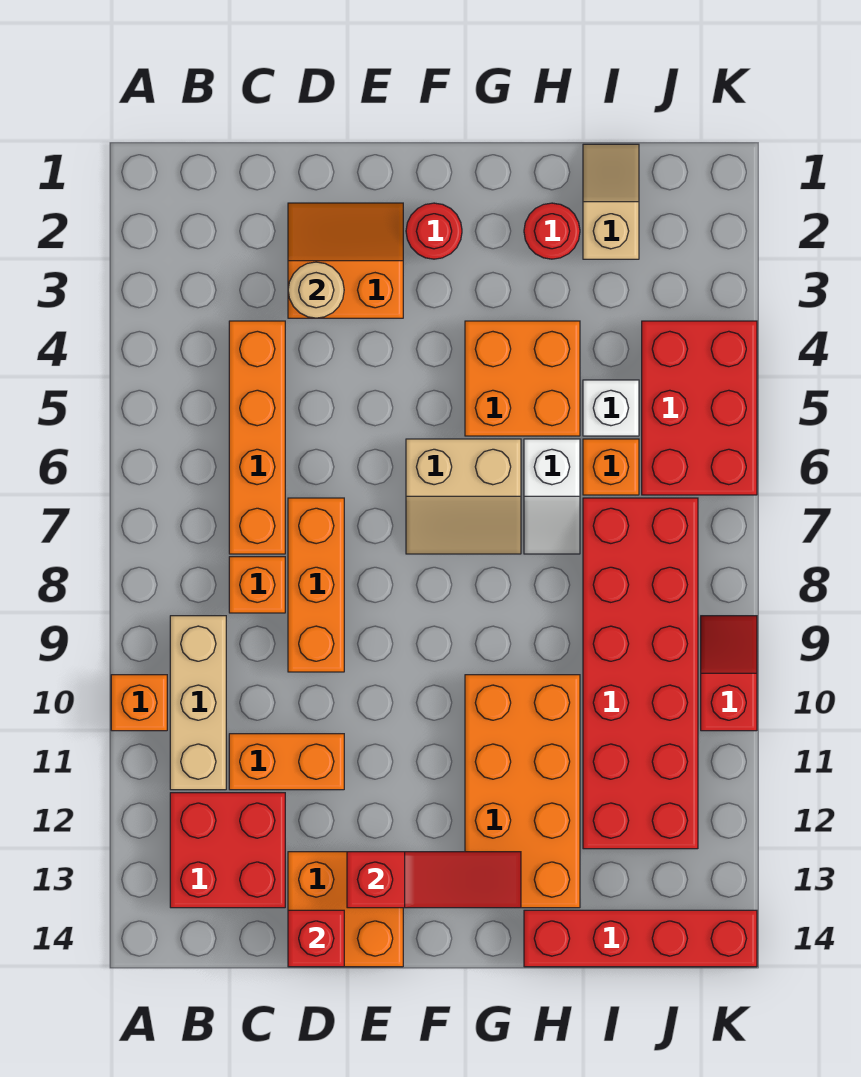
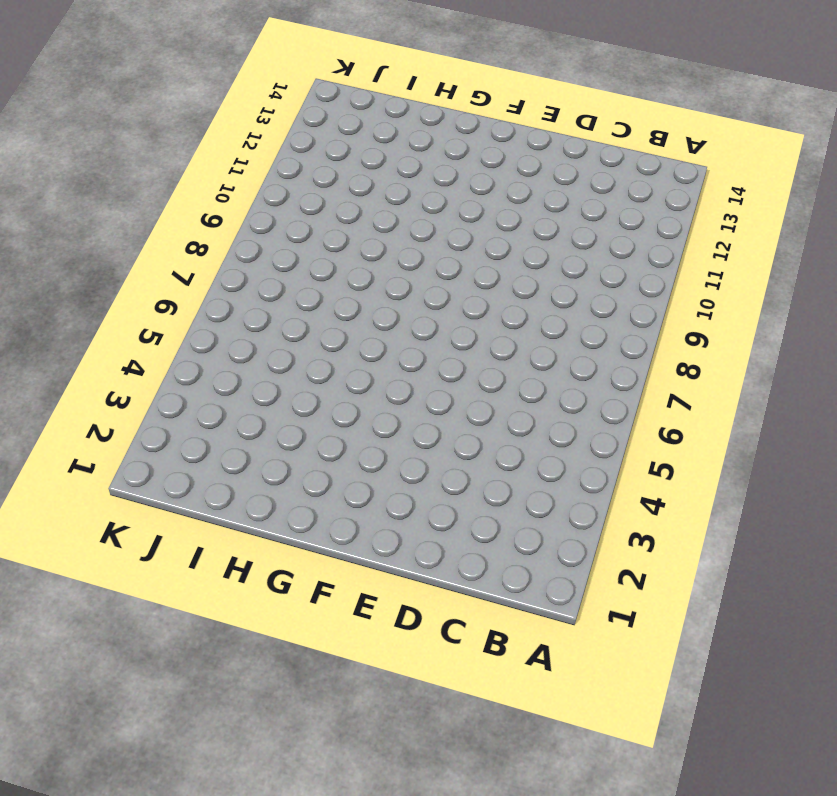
none -> orange 1x1 brick [111,675,167,731]
none -> tan 1x3 brick [170,616,226,790]
none -> red 2x2 brick [170,793,285,908]

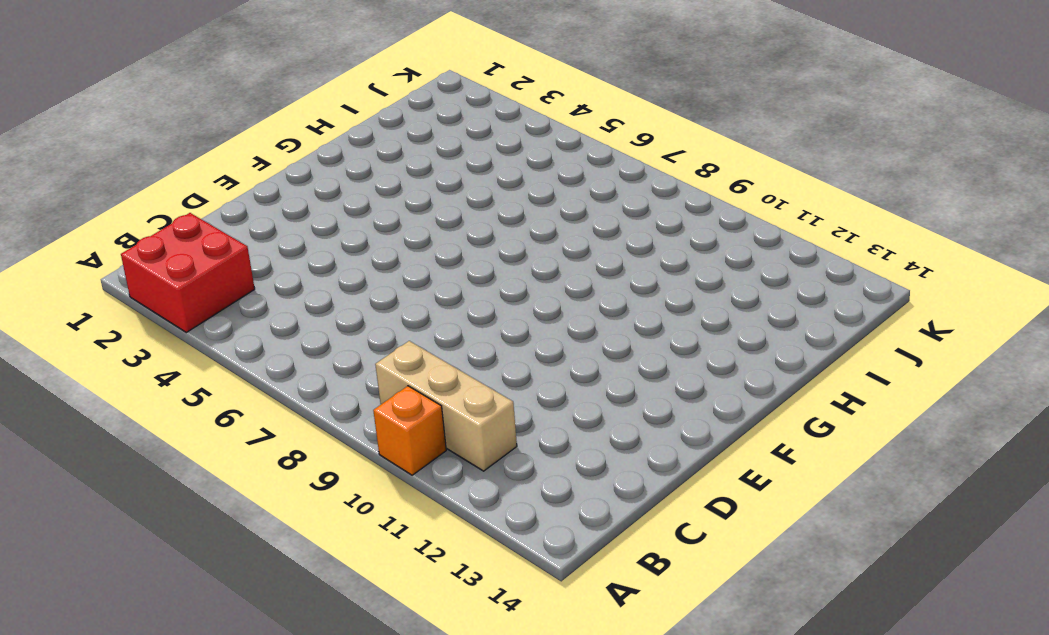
red 2x2 brick [121,213,255,332] -> red 2x2 brick moved to [170,793,285,908]
none -> orange 1x4 brick [229,321,285,554]
none -> orange 1x1 brick [229,557,285,613]
none -> orange 1x2 brick [229,734,344,790]

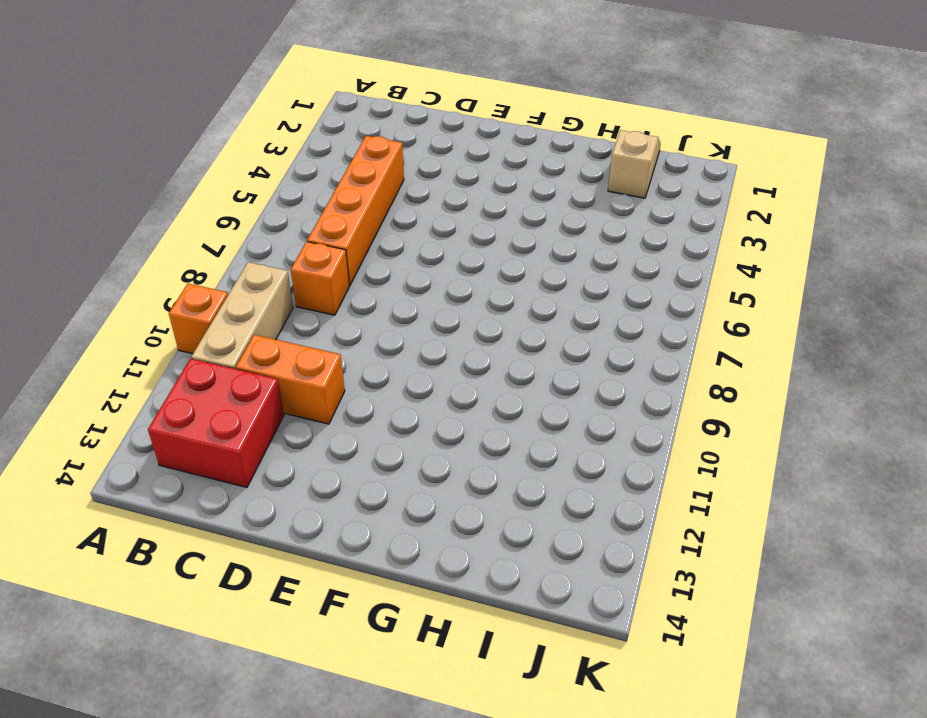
none -> orange 2x2 slope [288,203,403,318]
none -> orange 1x3 brick [288,498,344,672]
none -> orange 2x2 brick [288,852,403,967]

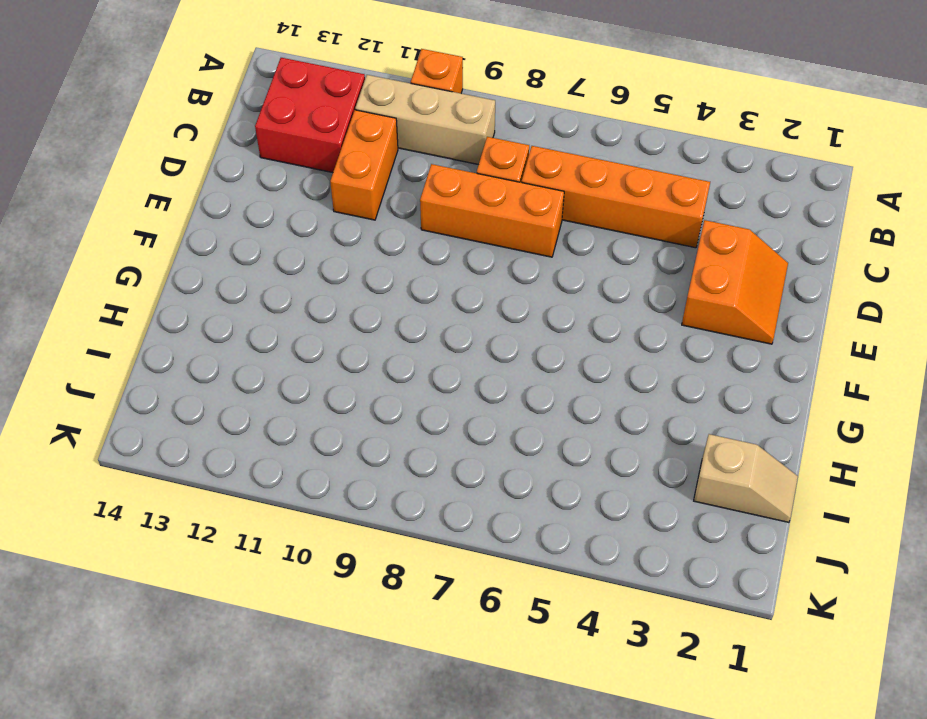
none -> orange 2x2 brick [288,852,403,967]
none -> red 1x1 round brick [406,203,462,259]
none -> tan 2x2 slope [406,439,521,554]

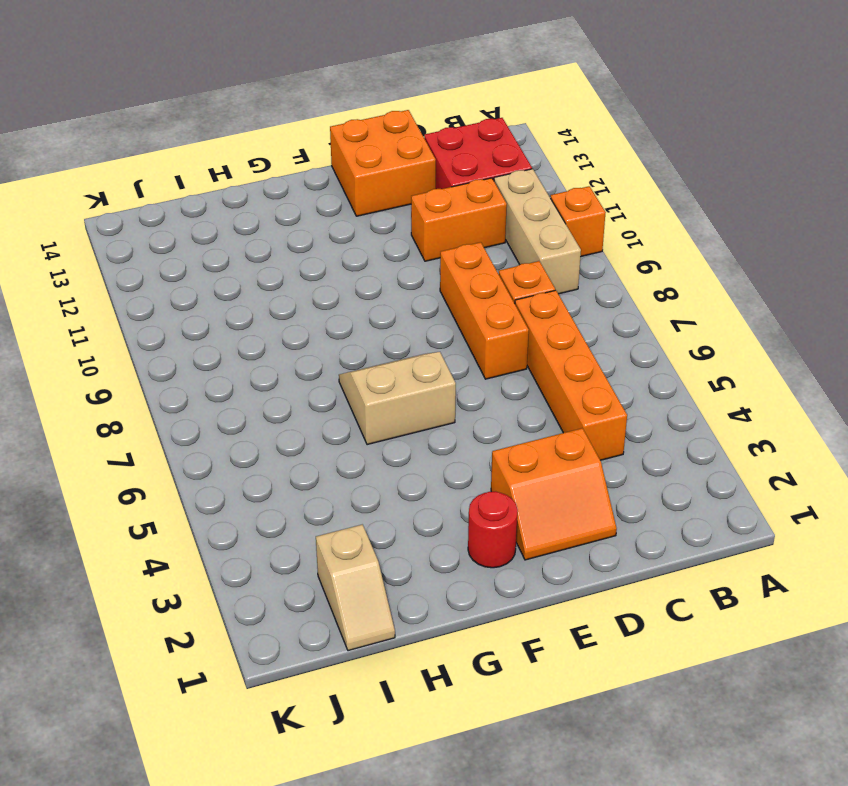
none -> orange 2x2 brick [465,321,580,436]
none -> orange 2x4 brick [465,675,580,908]
none -> red 1x1 round brick [524,203,580,259]

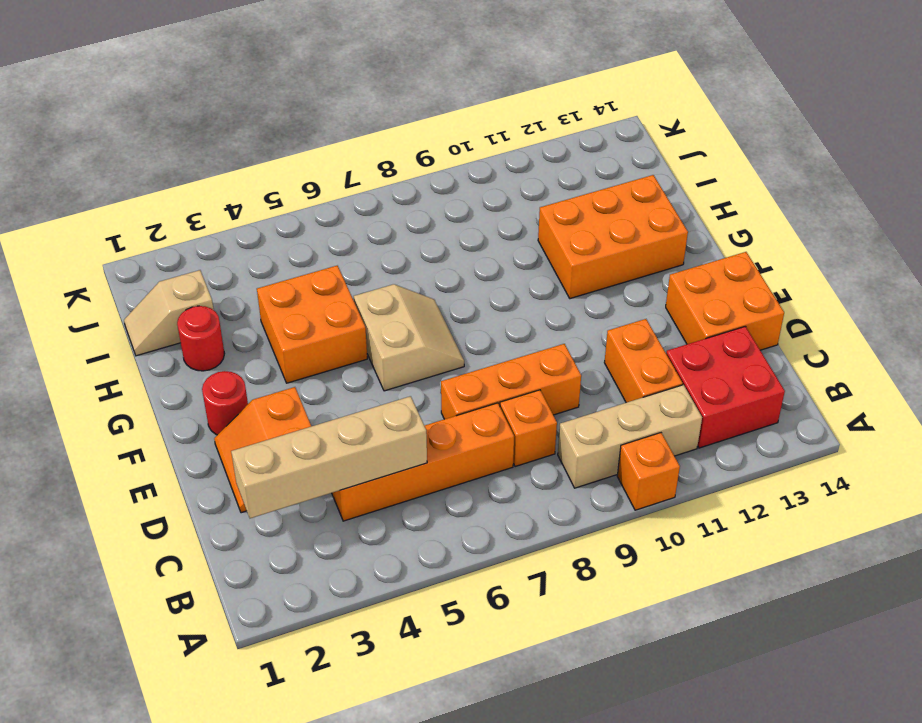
tan 1x4 brick [231,396,427,518] -> none
orange 2x3 brick [538,175,688,299] -> orange 2x4 brick [465,675,580,908]
none -> white 1x2 slope [524,439,580,554]
none -> red 1x4 brick [524,910,757,967]
none -> white 1x1 brick [583,380,639,436]

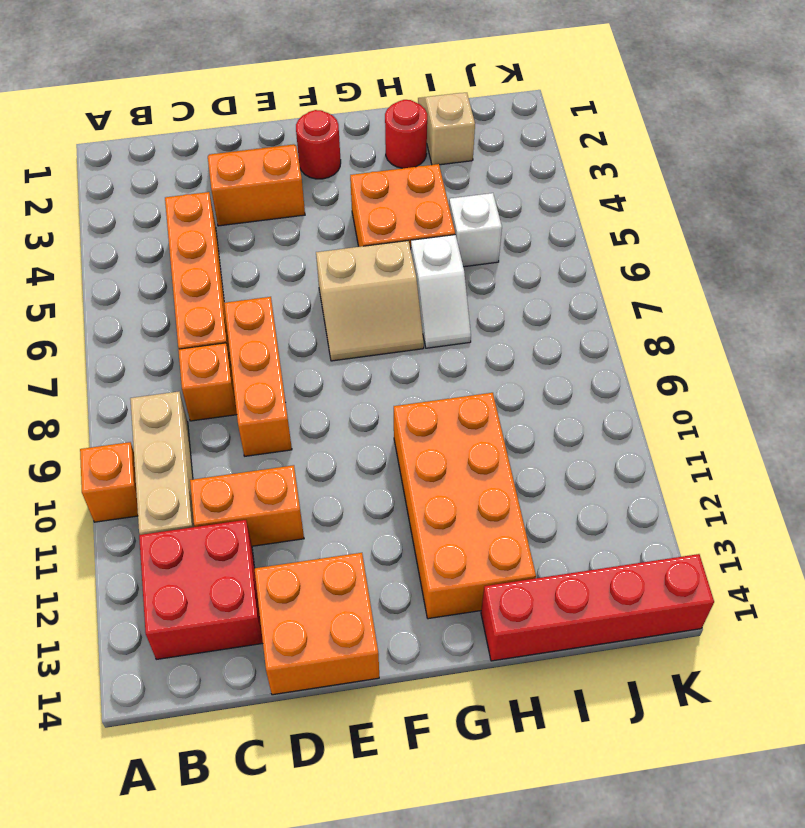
none -> orange 1x1 brick [583,439,639,495]
none -> red 2x6 brick [583,498,698,849]
none -> red 2x3 brick [642,321,757,495]

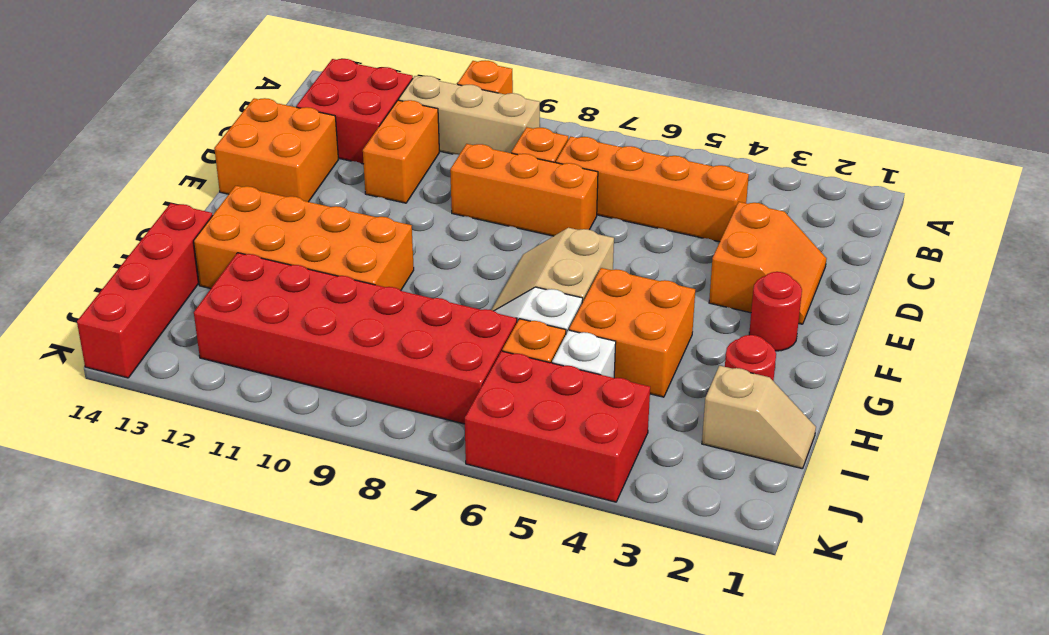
none -> red 1x2 slope [701,616,757,731]
none -> tan 1x1 round brick [288,262,344,318]
none -> red 1x1 brick [288,910,344,967]

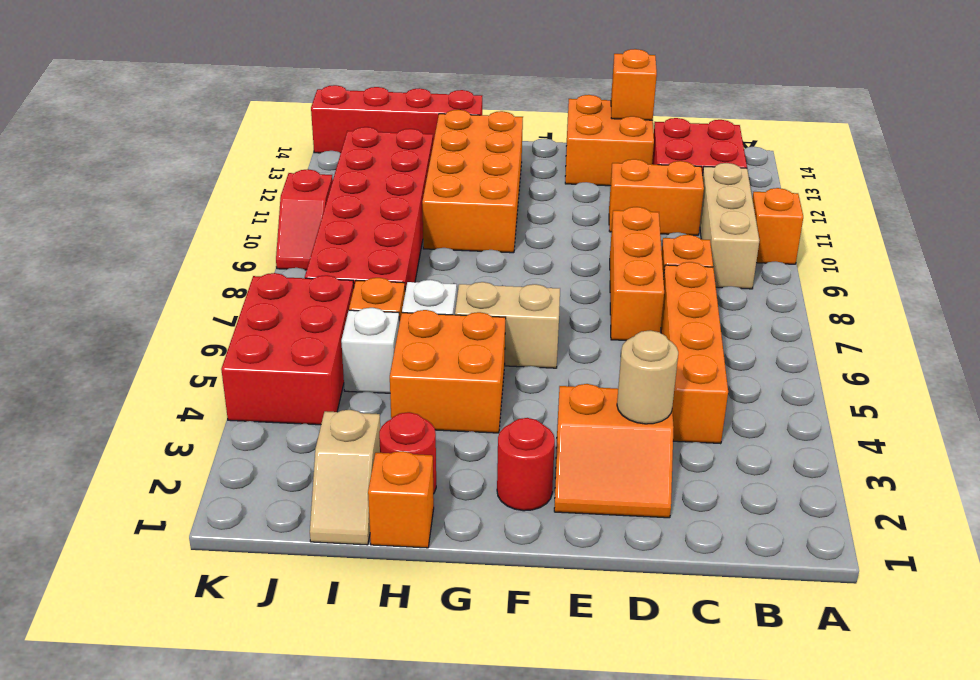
orange 1x1 brick [611,49,657,120] -> red 1x1 brick [288,910,344,967]
orange 1x1 brick [368,451,434,548] -> none
none -> red 1x3 slope [347,852,521,908]

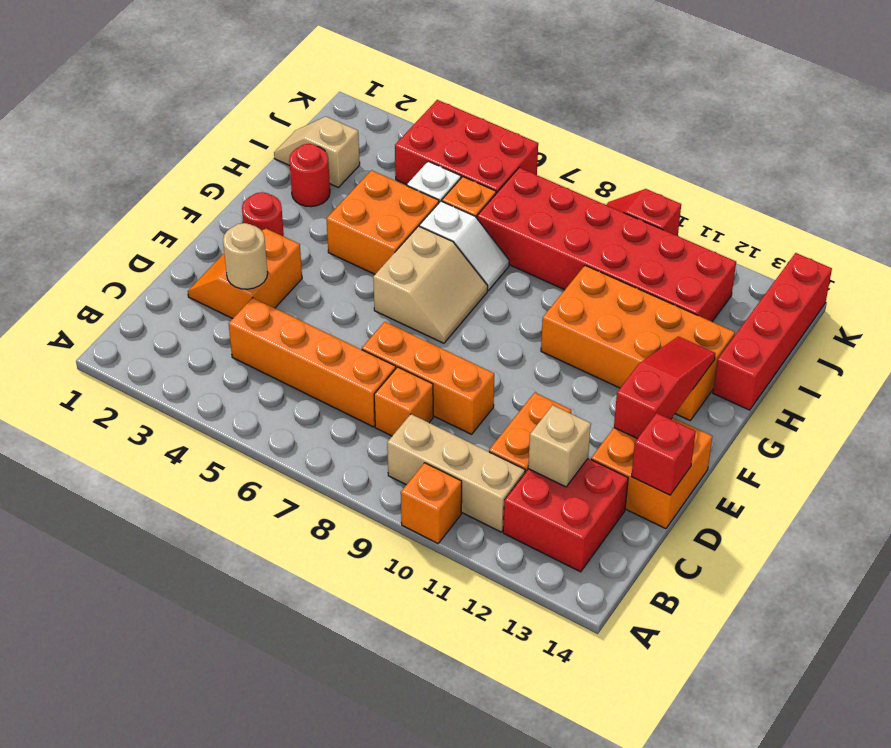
tan 1x1 brick [528,405,591,487] -> none

